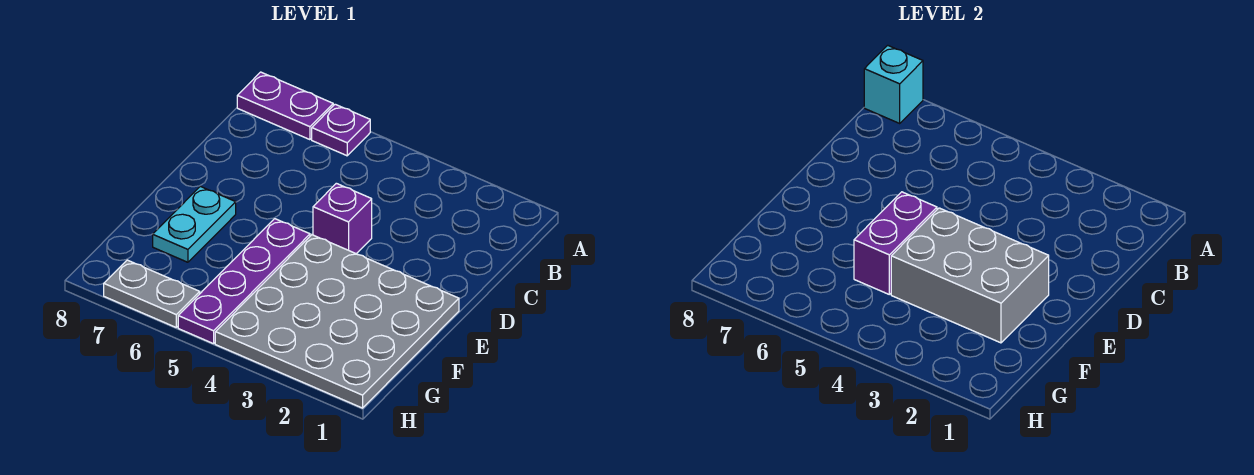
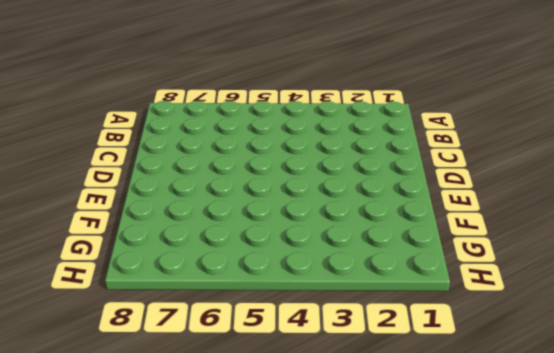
none -> purple 1x1 plate [312,104,370,156]
none -> purple 1x2 plate [237,72,333,140]

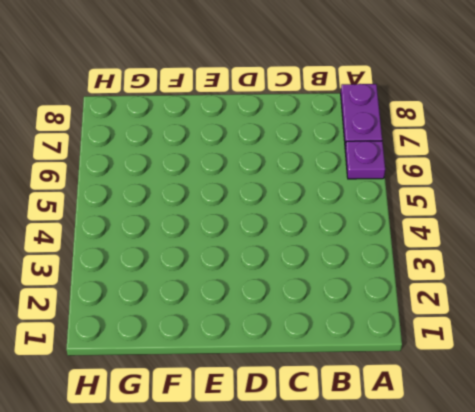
none -> purple 1x1 brick [313,183,372,254]
none -> grey 4x4 plate [215,235,459,408]

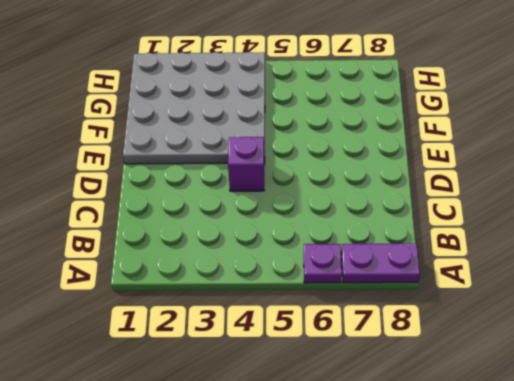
none -> purple 1x4 plate [178,219,310,344]
none -> cyan 1x2 plate [153,186,236,262]

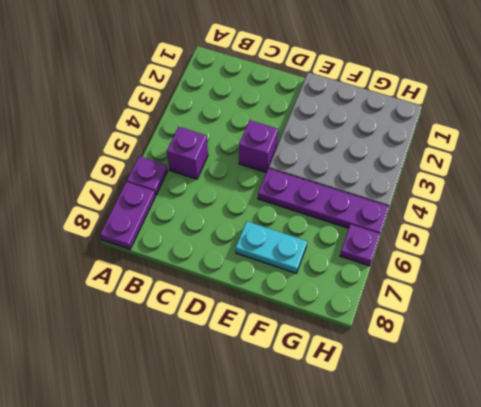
purple 1x1 brick [167,127,208,179] -> none
purple 1x1 plate [340,224,380,266] -> grey 1x2 plate [104,260,200,327]
none -> cyan 1x1 brick [864,45,923,123]
none -> grey 2x3 brick [891,208,1049,343]

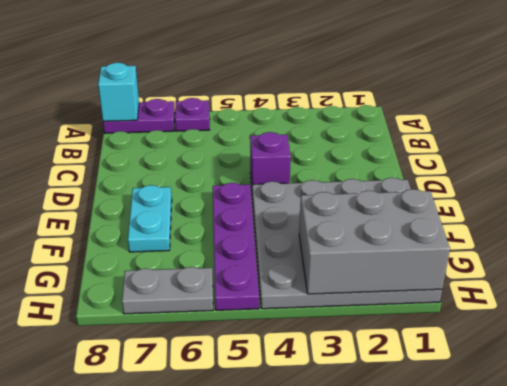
grey 2x3 brick [299,189,450,294] -> grey 2x3 brick moved to [891,208,1049,343]
none -> purple 1x2 brick [854,192,937,294]

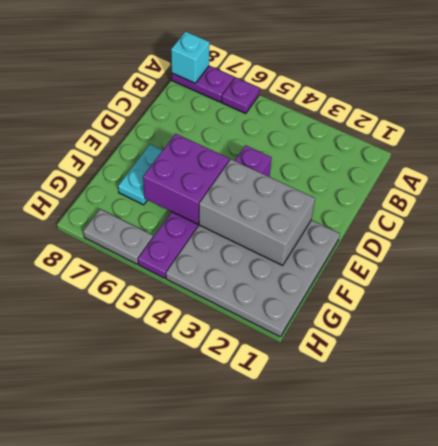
purple 2x2 brick [143,134,229,224] -> purple 1x2 brick [854,192,937,294]

